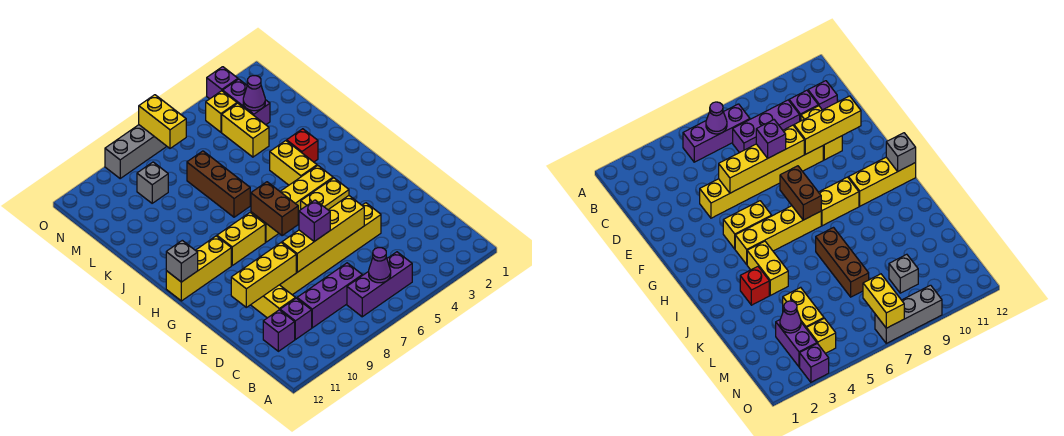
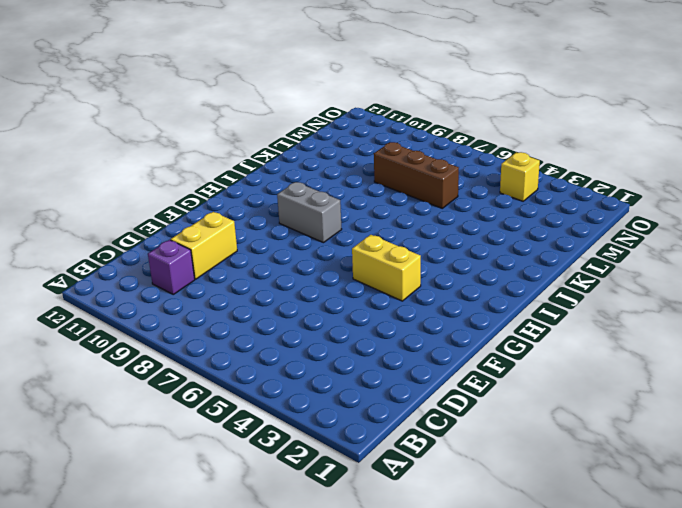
grey 1x2 brick [277,182,342,243] -> yellow 1x2 brick [217,213,265,265]
brown 1x3 brick [374,142,459,208] -> brown 1x3 brick turned to [187,151,250,217]
none -> purple 1x3 brick [347,252,412,317]
none -> purple 1x3 brick [297,263,362,328]
none -> purple 1x1 brick [263,310,295,351]

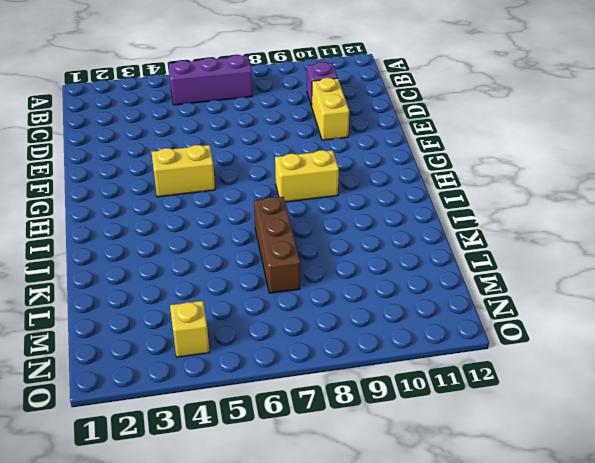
none -> purple 1x3 brick [297,263,362,328]
none -> purple 1x1 brick [263,310,295,351]
none -> yellow 1x6 brick [280,203,381,295]

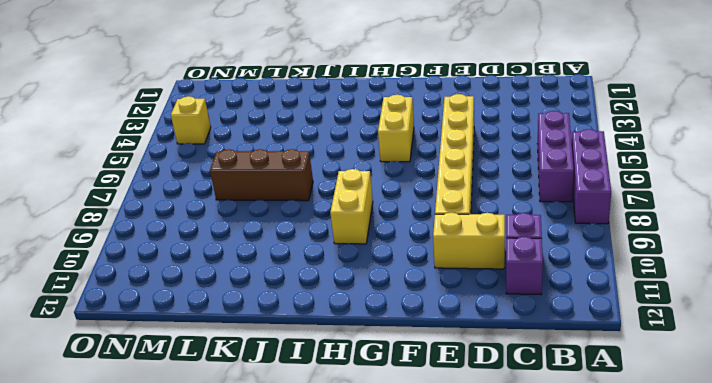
purple 1x3 brick [572,129,611,224] -> purple 1x3 brick moved to [297,263,362,328]
none -> yellow 1x4 brick [251,166,333,242]
none -> yellow 1x3 brick [166,236,231,301]
none -> yellow 1x2 brick [270,141,317,185]

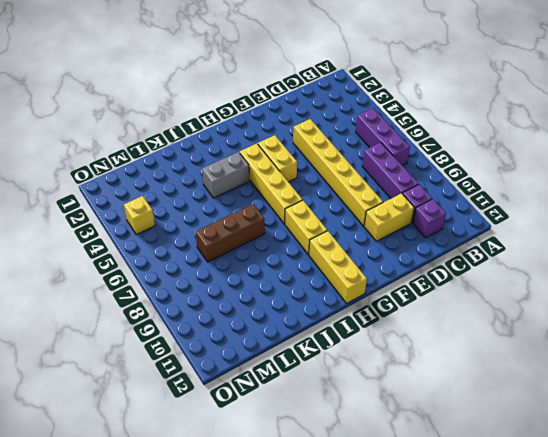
grey 1x2 brick [202,152,250,198] -> yellow 1x2 brick [270,141,317,185]
none -> red 1x1 brick [287,129,318,162]
none -> yellow 1x2 brick [222,103,269,157]
none -> purple 1x2 brick [223,79,270,125]

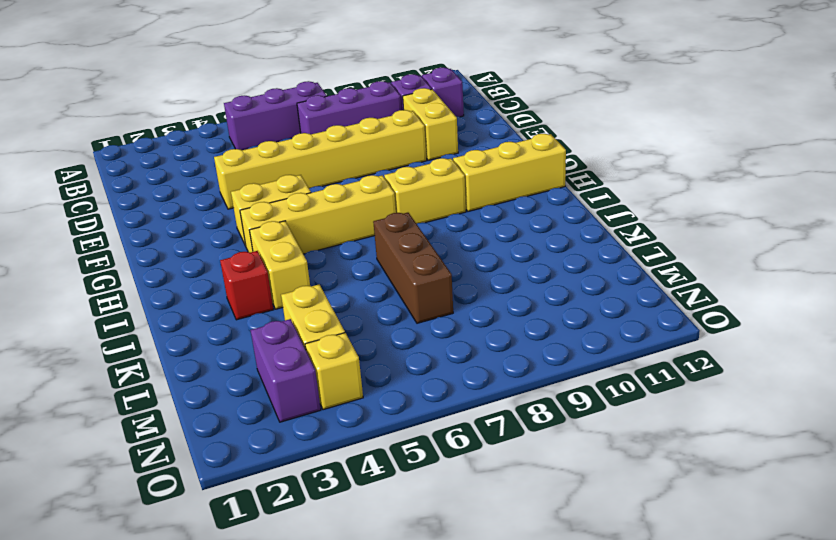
none -> grey 1x1 brick [137,162,168,203]
none -> purple 1x1 brick [207,67,238,99]
none -> grey 1x3 brick [105,125,167,178]

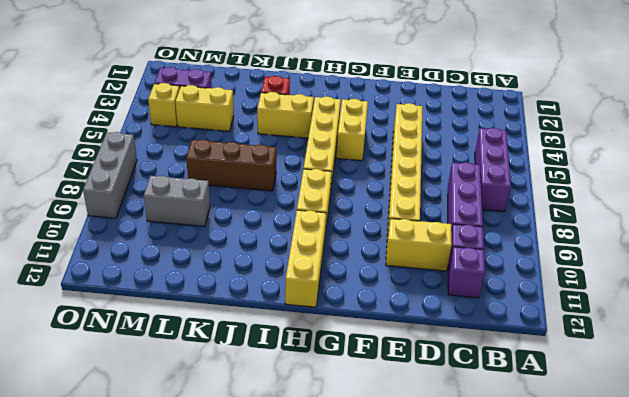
grey 1x2 brick [144,176,210,226] -> grey 1x1 brick [137,162,168,203]
none -> purple 1x1 brick [207,67,238,99]
none -> purple 1x1 cone [369,248,391,283]
none -> yellow 1x4 brick [282,196,364,272]

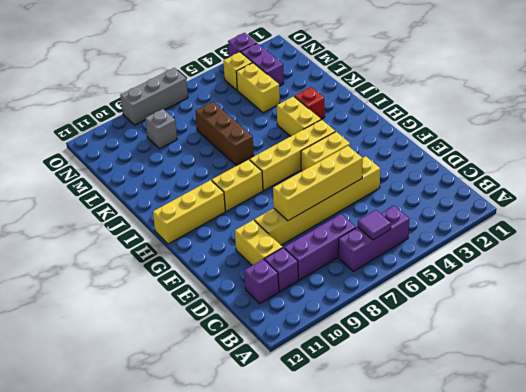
purple 1x1 tile [358,210,391,240] -> purple 1x1 cone [369,248,391,283]
none -> yellow 1x3 brick [231,243,296,307]
none -> brown 1x2 brick [251,182,298,236]
none -> grey 1x1 brick [166,240,198,282]

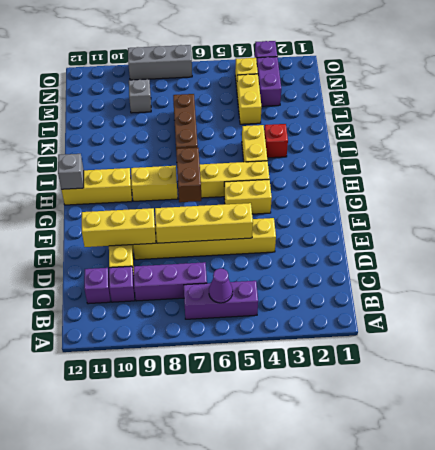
none -> purple 1x1 cone [243,76,265,111]
none -> yellow 1x2 brick [139,95,186,148]
none -> purple 1x1 brick [299,200,330,241]

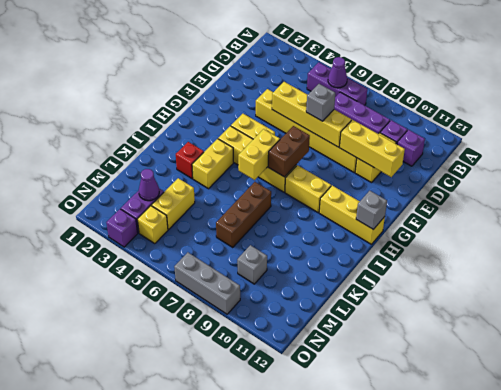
grey 1x1 brick [306,84,335,121] -> purple 1x1 brick [299,200,330,241]
yellow 1x2 brick [238,129,280,180] -> yellow 1x2 brick moved to [139,95,186,148]

